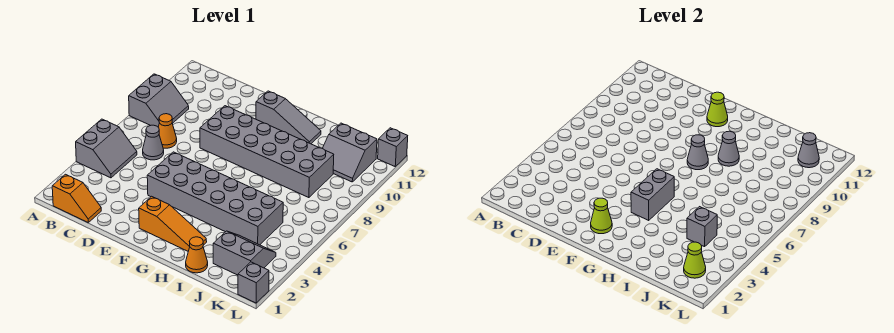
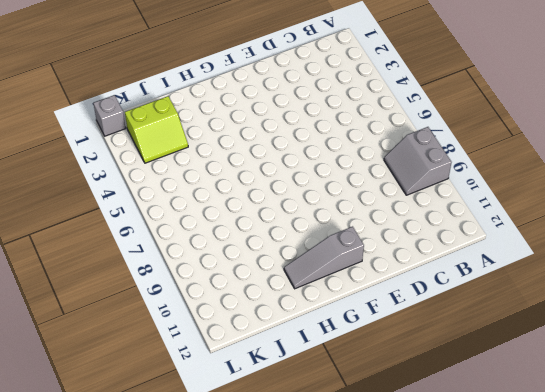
lime 2x2 slope [125,96,188,163] -> grey 2x2 slope [213,231,276,275]
none -> grey 2x2 slope [76,119,137,178]
none -> orange 1x2 slope [52,174,101,222]
none -> grey 1x1 cone [143,125,164,160]

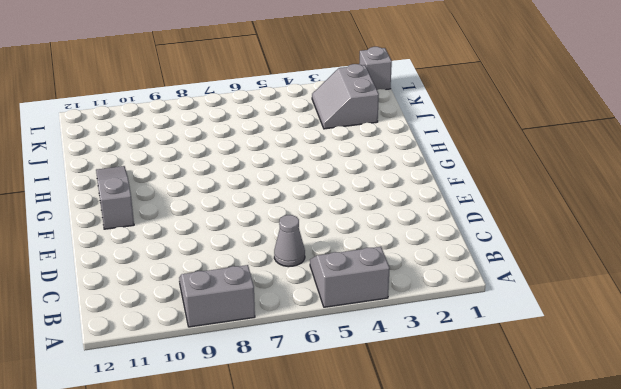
none -> orange 1x2 slope [52,174,101,222]
none -> orange 1x1 cone [158,114,177,148]
none -> grey 2x6 brick [147,152,283,245]

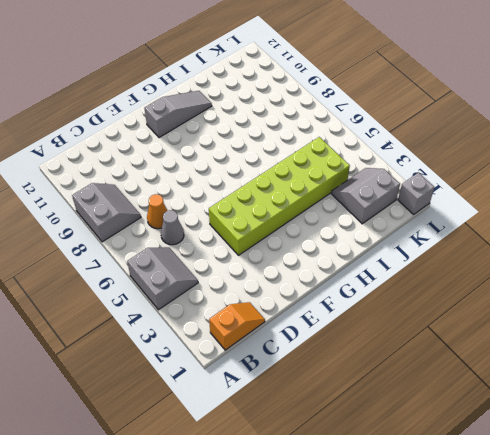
lime 2x6 brick [209,137,350,255] -> grey 2x6 brick [147,152,283,245]
none -> grey 2x6 brick [200,106,334,198]
none -> orange 1x3 slope [139,196,207,251]
none -> orange 1x1 cone [186,237,208,273]

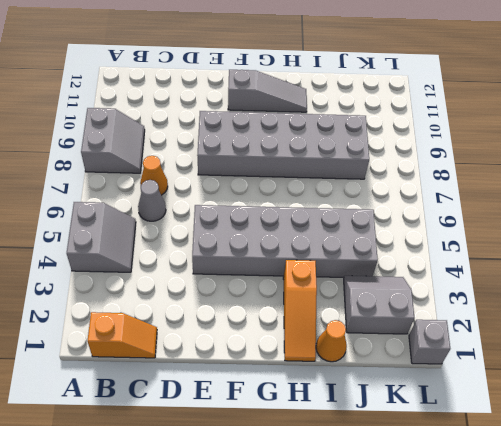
orange 1x3 slope [283,260,317,361] -> orange 1x3 slope turned to [139,196,207,251]
none -> grey 2x2 slope [322,123,377,182]
none -> grey 1x1 brick [378,128,408,166]
none -> lime 1x1 cone [591,198,612,234]

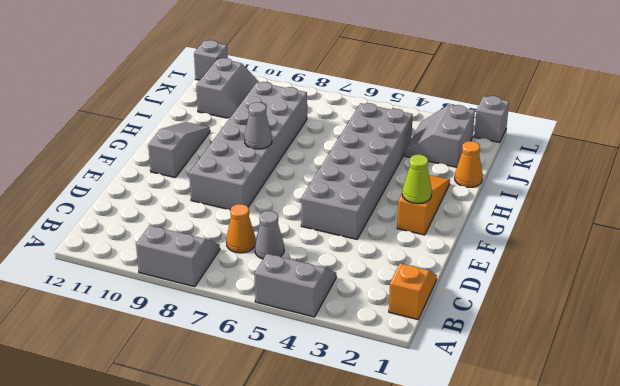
none -> lime 1x1 cone [707,92,728,127]
none -> grey 1x2 brick [631,169,674,220]
none -> grey 1x1 cone [718,131,739,166]

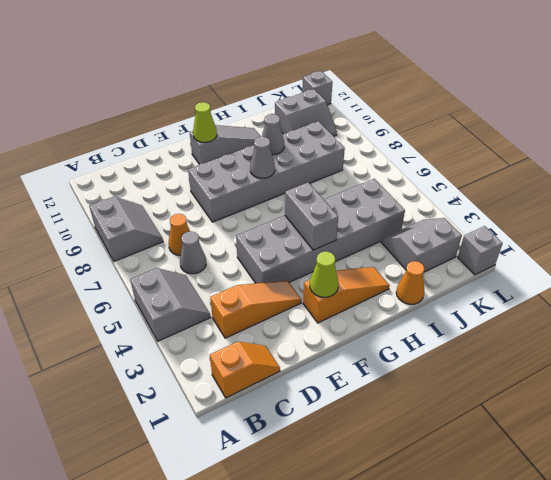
orange 1x3 slope [210,281,301,338] -> none
none -> grey 1x1 brick [687,207,717,247]
none -> lime 1x1 cone [684,242,706,278]
none -> grey 1x1 cone [798,133,819,168]

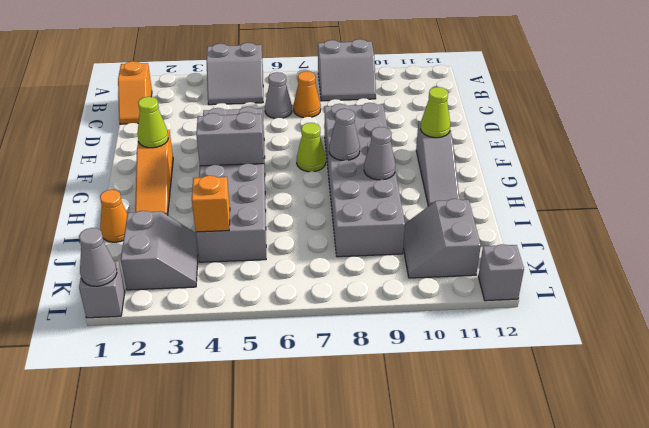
lime 1x1 cone [297,123,326,172] -> lime 1x1 cone moved to [684,242,706,278]
orange 1x1 brick [192,176,230,232] -> grey 1x1 brick [687,207,717,247]
grey 1x1 cone [79,228,117,286] -> grey 1x1 cone moved to [798,133,819,168]

